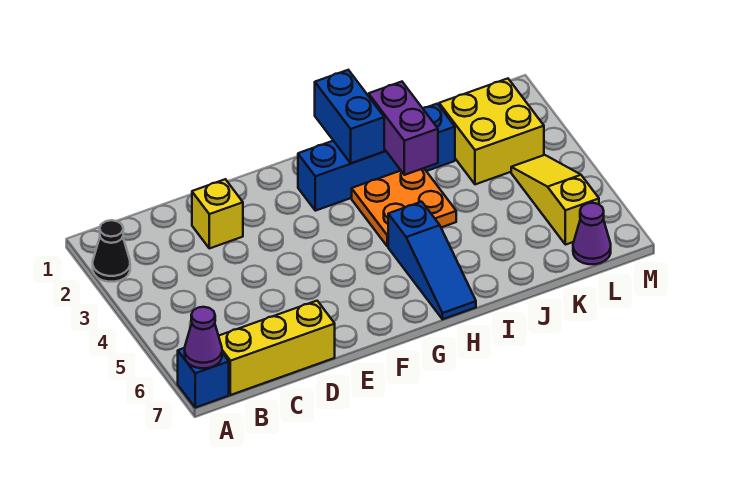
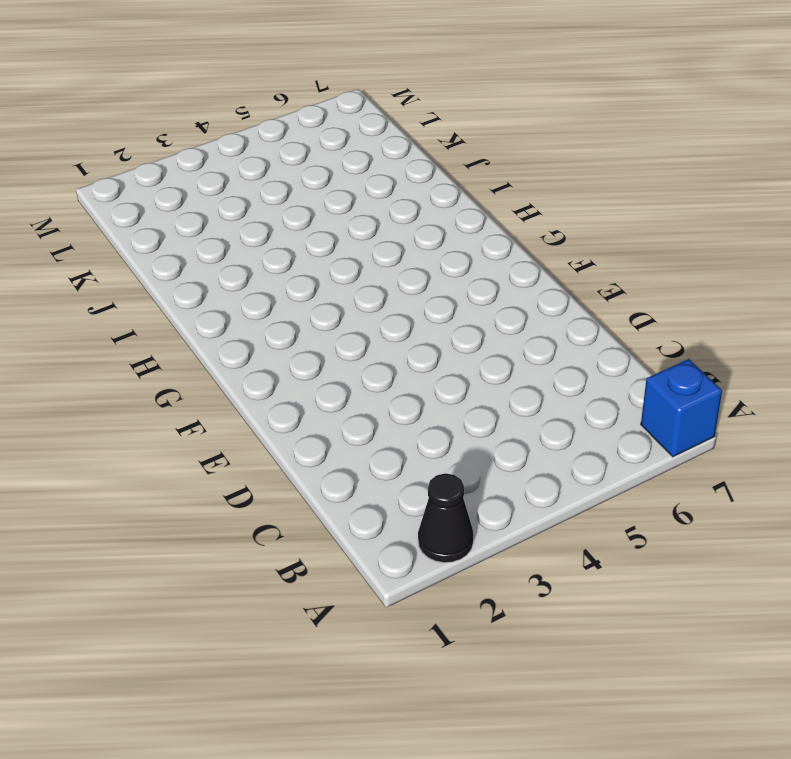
none -> yellow 1x3 brick [219,301,335,395]
none -> yellow 1x1 brick [192,179,243,248]
none -> blue 1x4 brick [298,104,455,211]

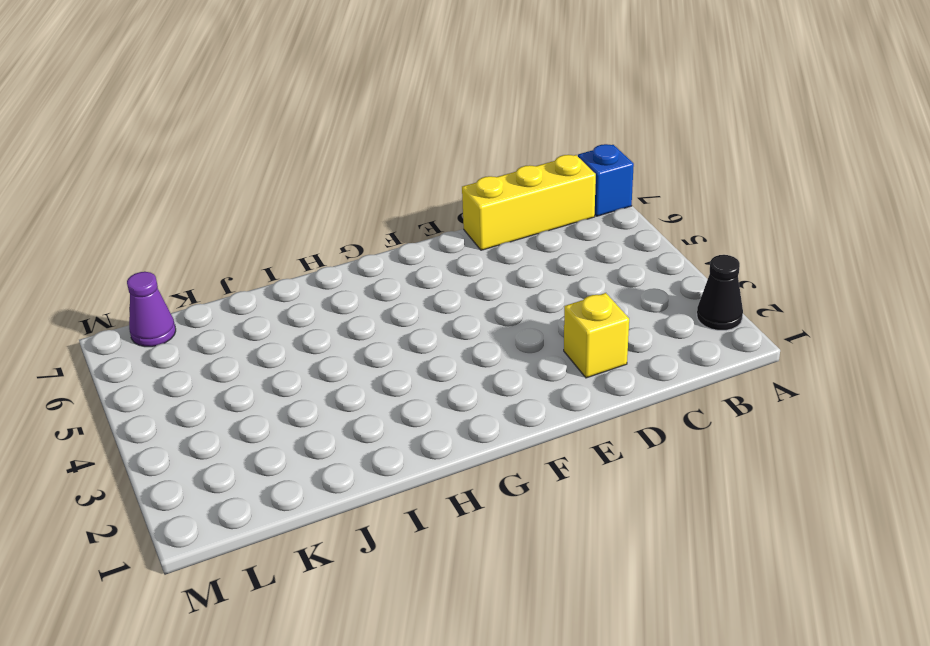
none -> blue 1x4 brick [298,104,455,211]
none -> orange 2x2 plate [352,168,456,247]
none -> blue 1x3 slope [388,202,476,319]

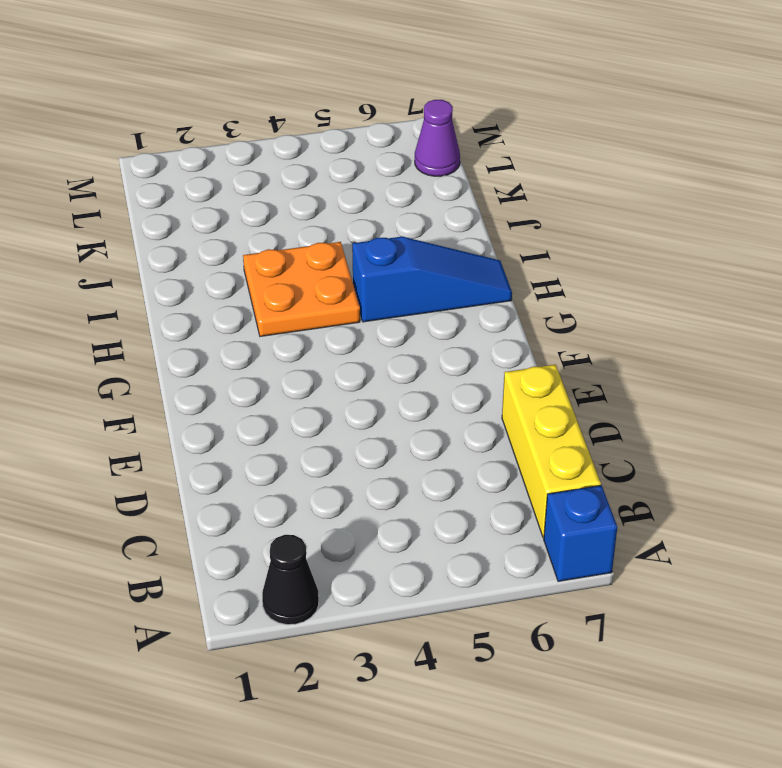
none -> yellow 1x1 brick [192,179,243,248]
none -> blue 1x4 brick [298,104,455,211]
none -> yellow 2x2 brick [439,79,544,184]

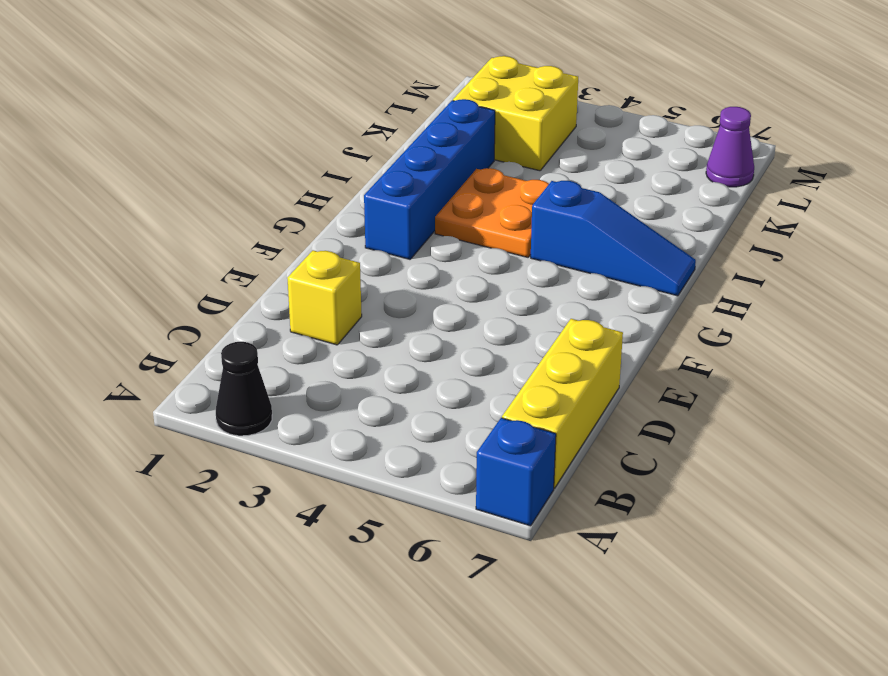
none -> yellow 1x3 slope [511,155,599,245]
none -> purple 1x1 cone [185,307,222,368]
none -> blue 1x2 brick [315,70,384,163]

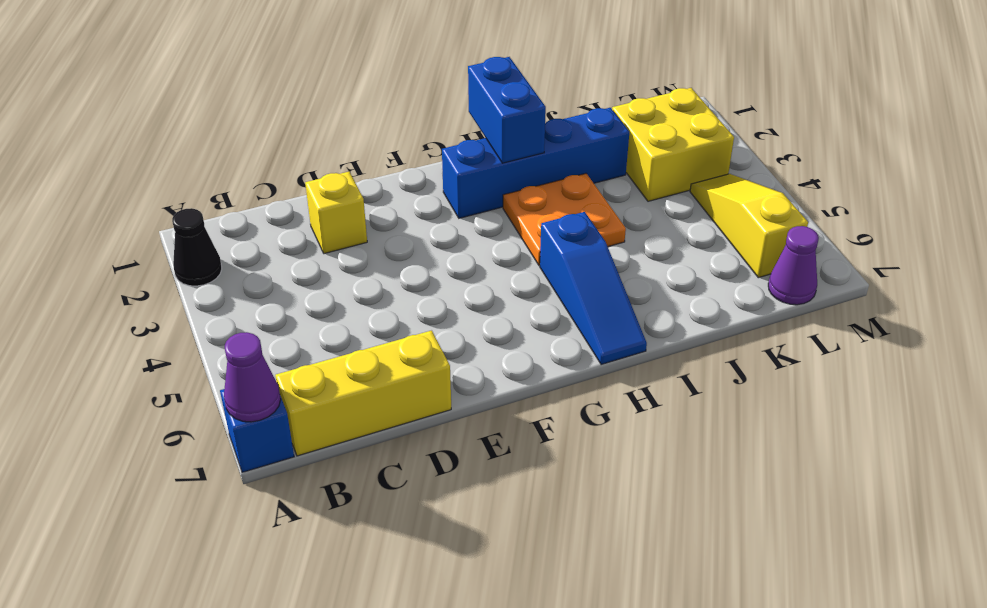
none -> purple 1x2 brick [369,82,438,175]

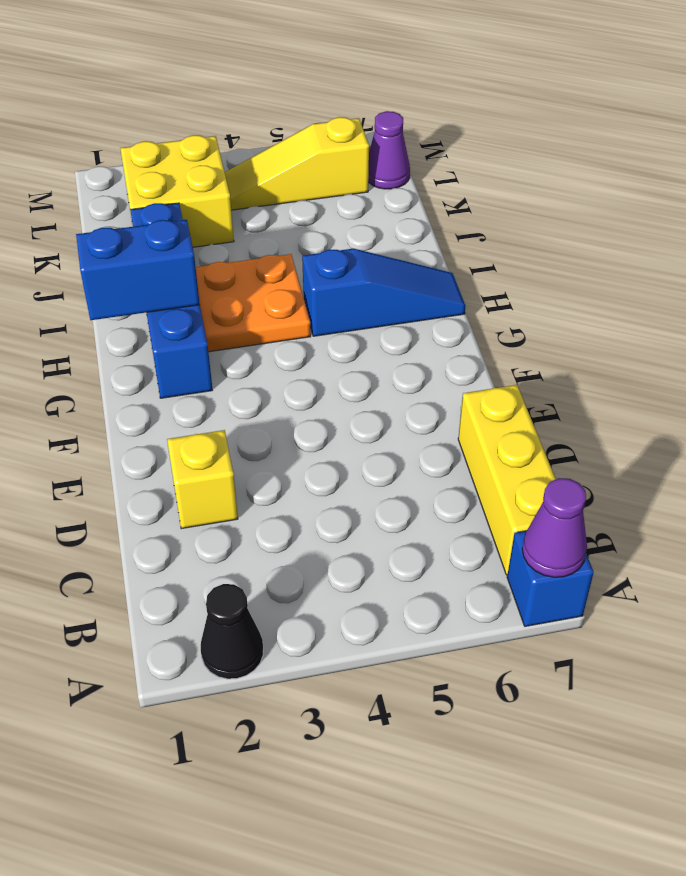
none -> purple 1x2 brick [369,82,438,175]

